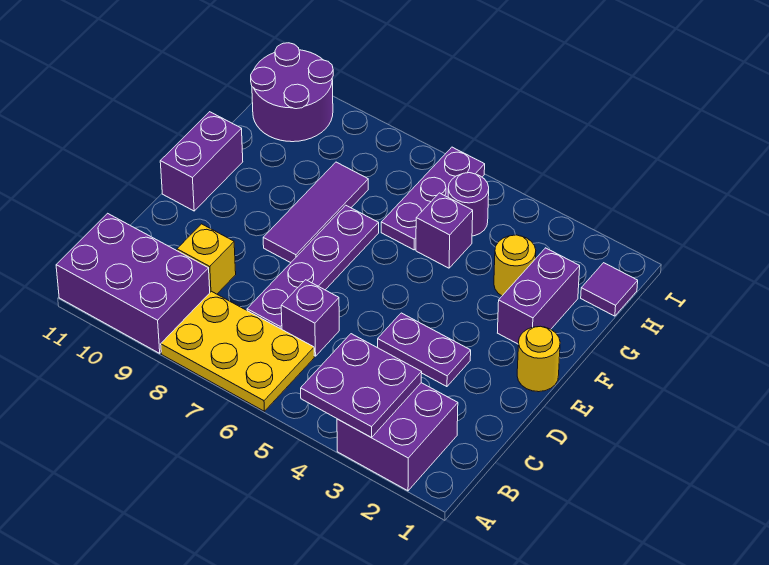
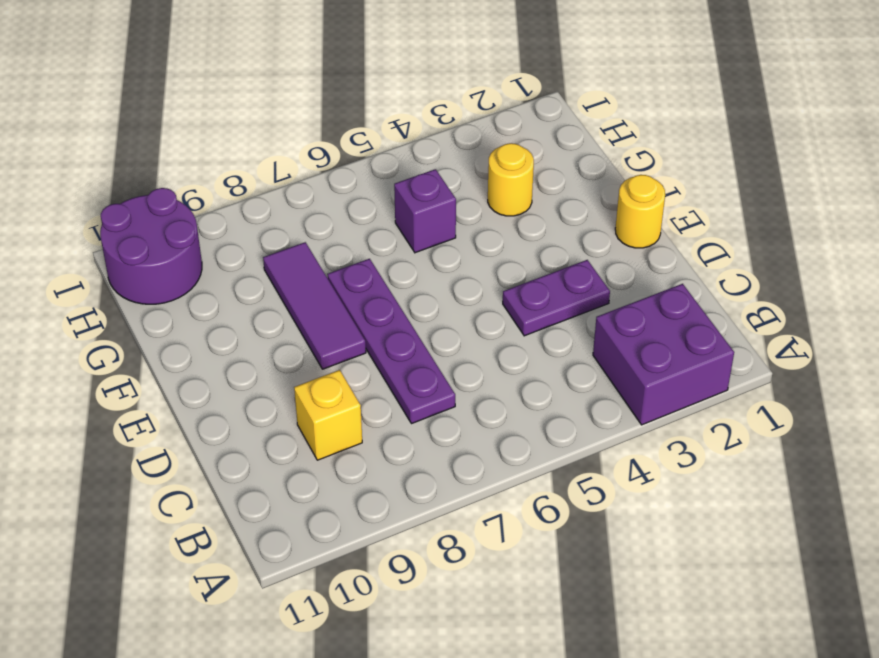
none -> yellow 2x3 plate [161,291,314,411]
none -> purple 2x3 brick [56,213,210,353]
none -> purple 1x1 brick [281,280,339,356]

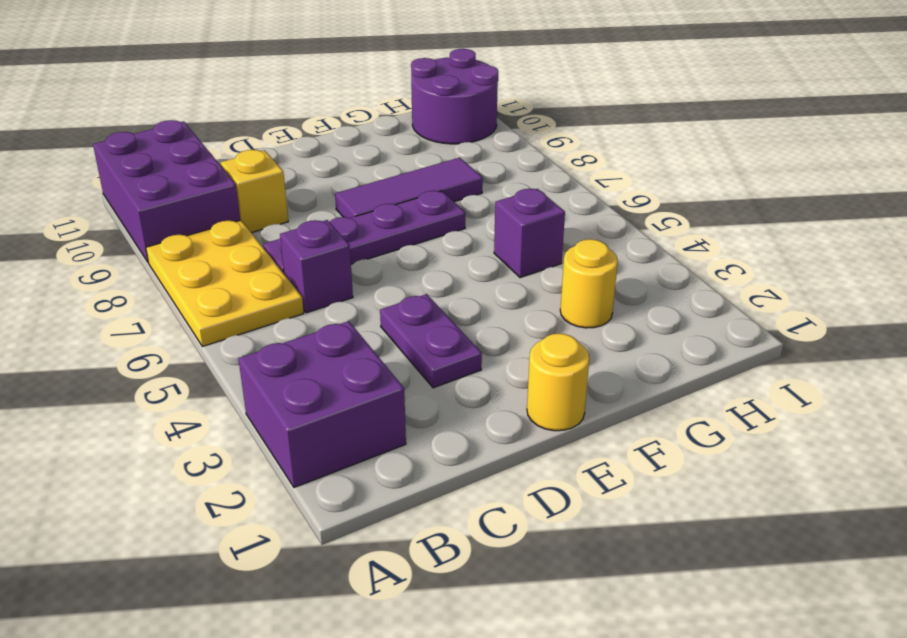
none -> purple 1x2 brick [160,112,243,211]
none -> purple 1x2 brick [498,248,580,344]
none -> purple 1x3 plate [381,147,485,250]

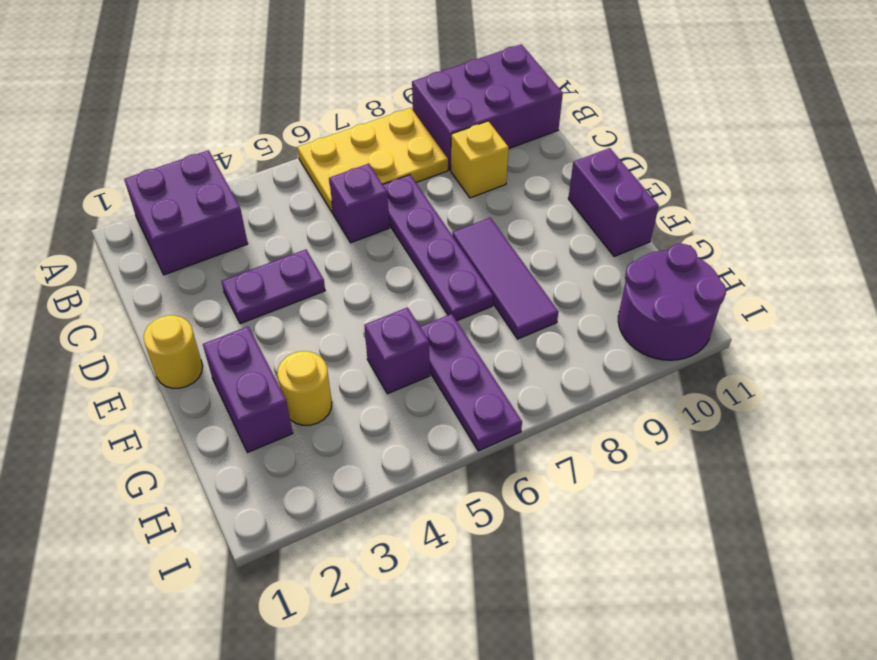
none -> purple 1x1 tile [581,263,638,316]
none -> purple 1x1 round brick [448,173,489,236]
none -> purple 2x2 plate [301,334,422,437]

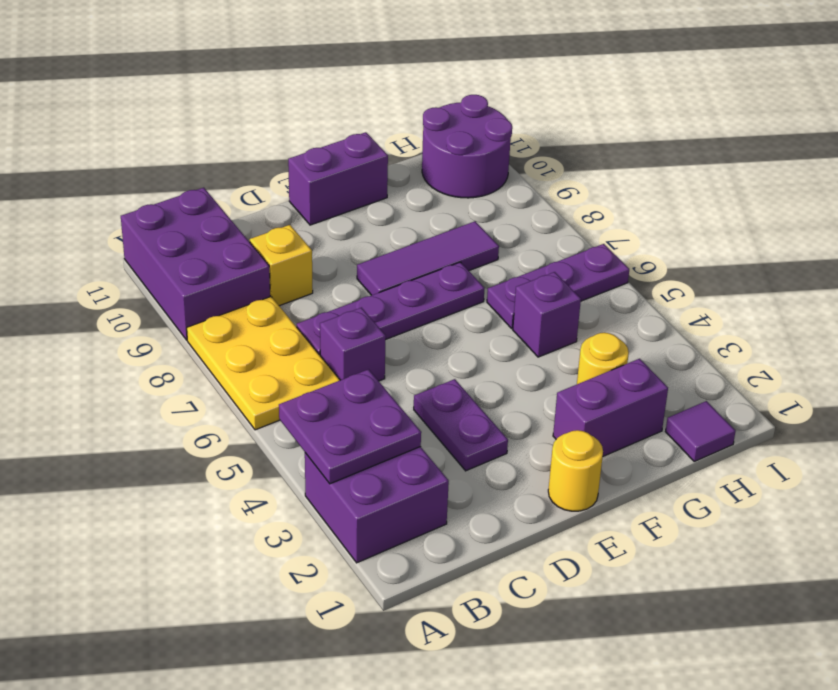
none -> purple 1x1 round brick [448,173,489,236]

